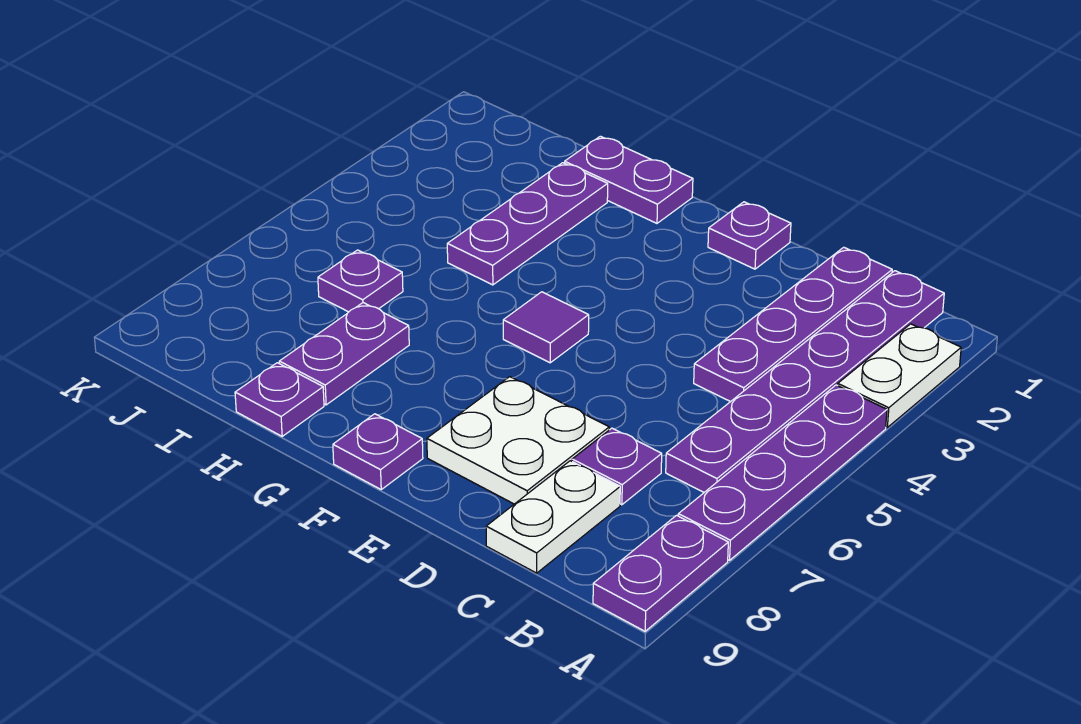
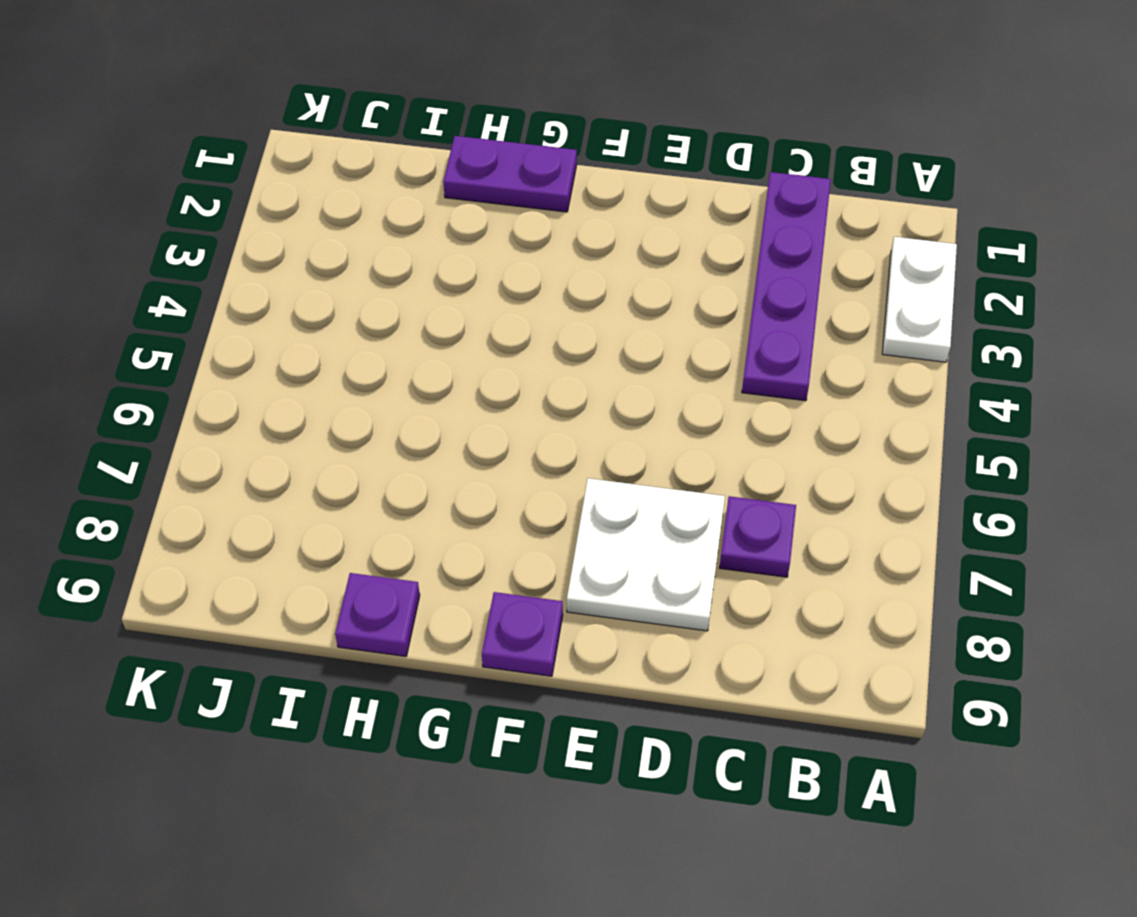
none -> purple 1x4 plate [678,385,887,560]
none -> purple 1x2 plate [593,515,728,631]
none -> purple 1x6 plate [666,271,944,492]

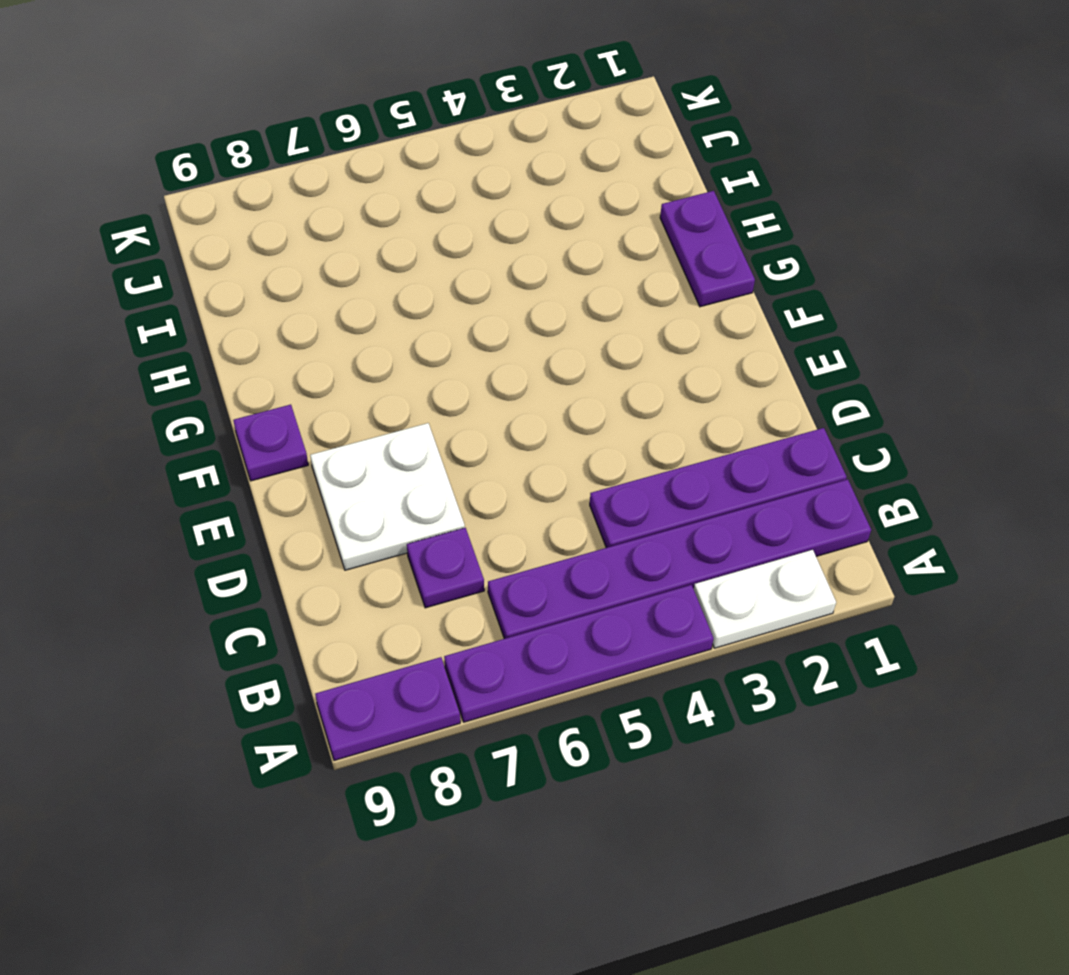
none -> white 1x2 plate [486,461,620,573]
none -> purple 1x1 plate [708,202,791,269]
none -> purple 1x1 tile [503,292,589,363]

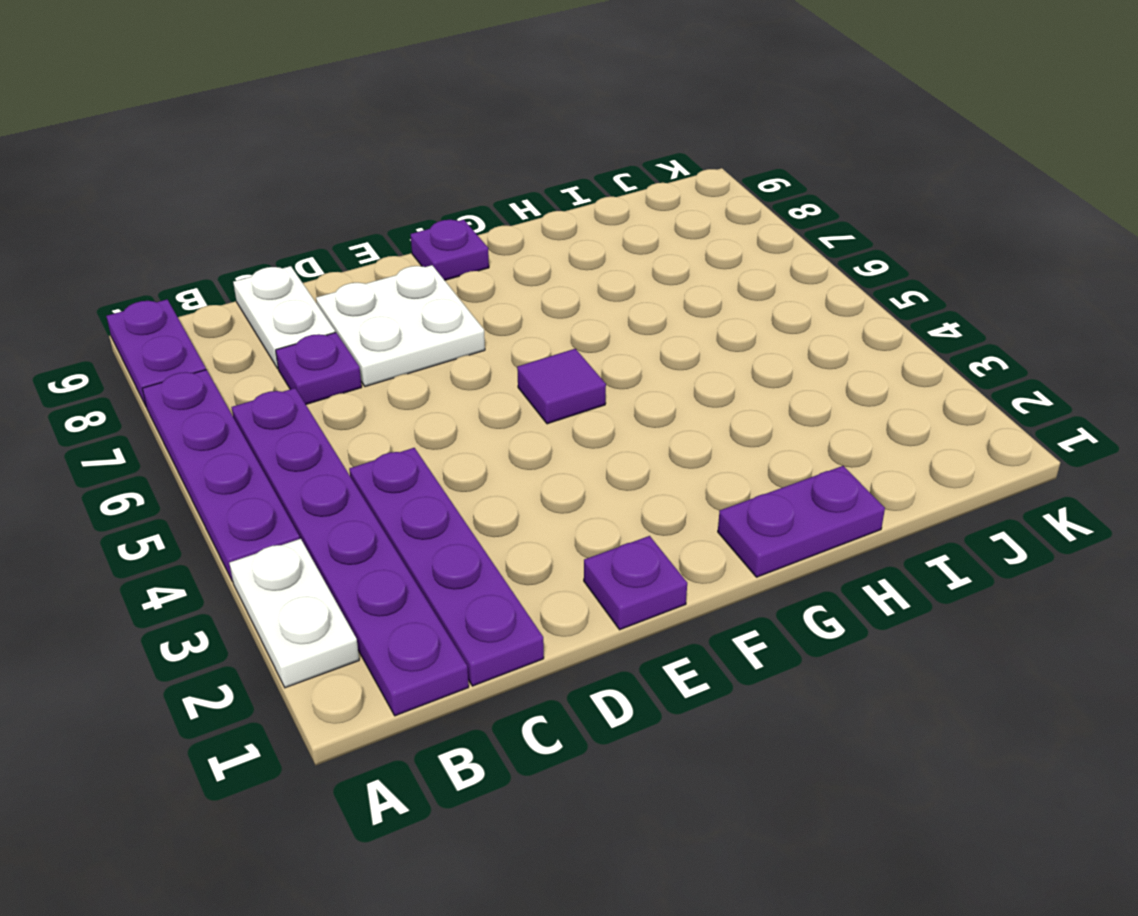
none -> purple 1x3 plate [447,163,608,285]
none -> purple 1x2 plate [279,303,409,405]
none -> purple 1x1 plate [235,363,324,436]

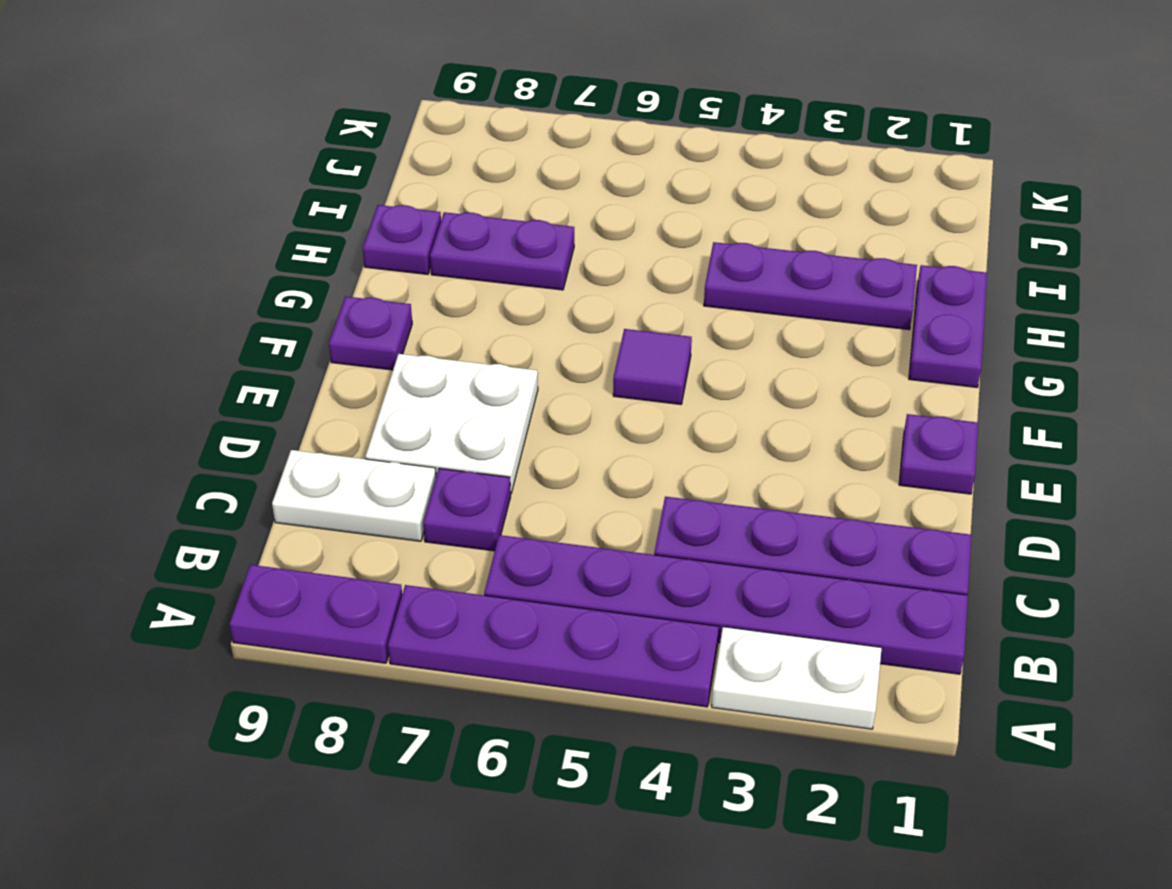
none -> purple 1x1 plate [318,250,403,312]

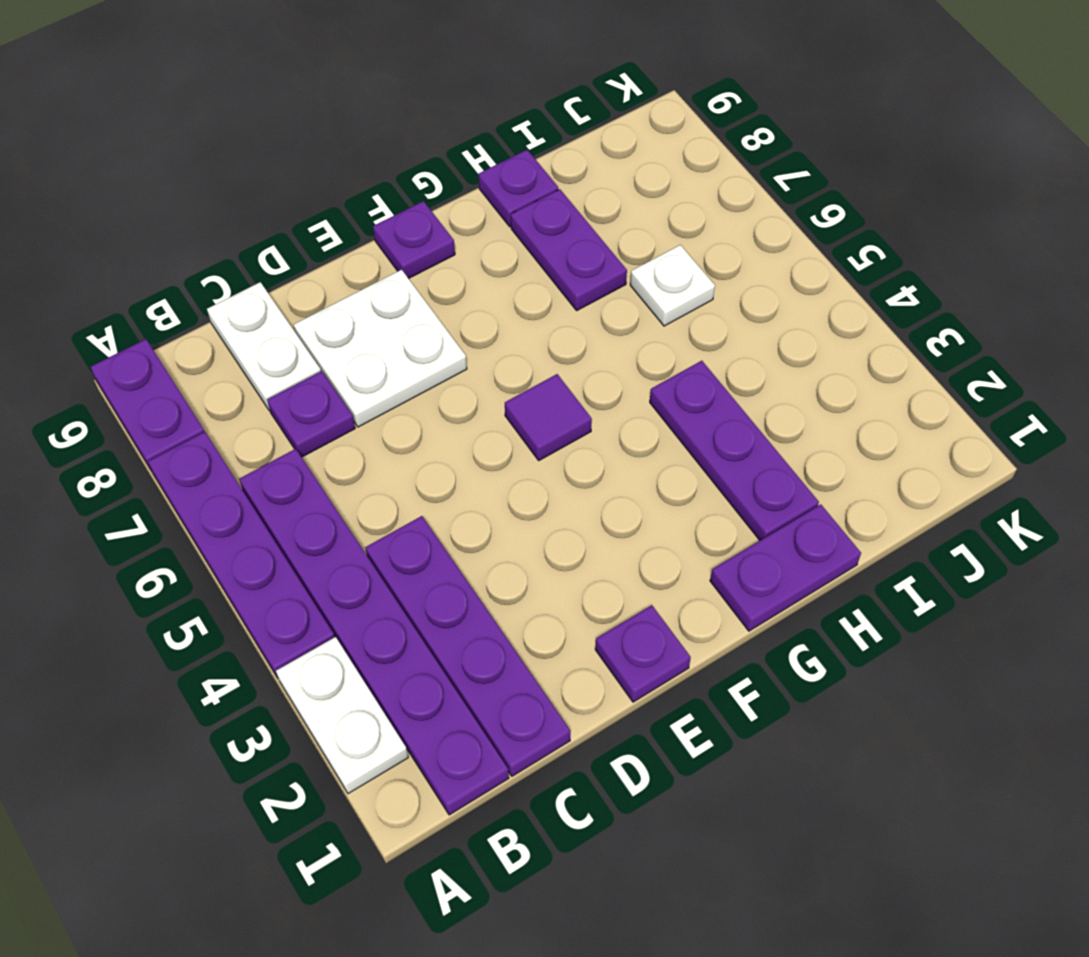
white 1x1 plate [630,245,715,326] -> purple 1x1 plate [318,250,403,312]

